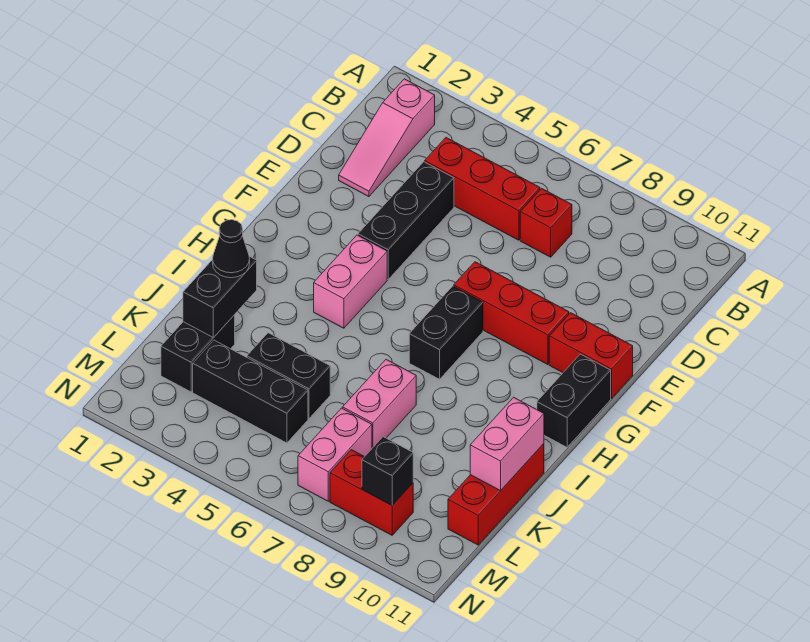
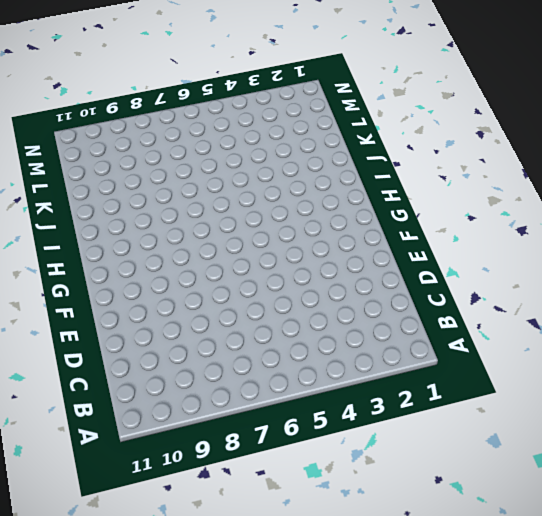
none -> pink 1x3 slope [339,79,435,197]
none -> red 1x3 brick [425,138,540,240]
none -> red 1x1 brick [520,188,572,257]

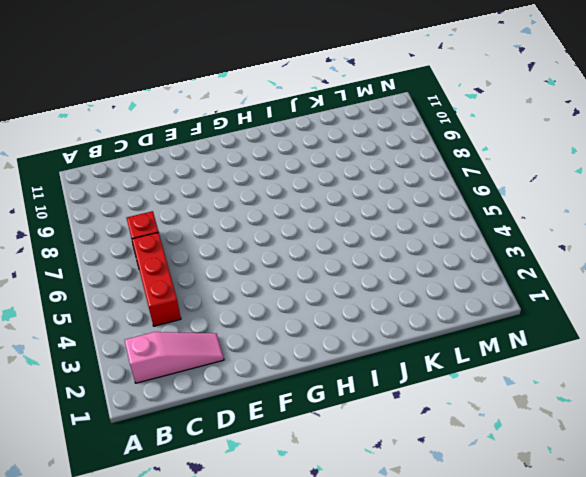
none -> black 1x3 brick [358,162,454,279]
none -> red 1x3 brick [454,262,569,365]
none -> red 1x2 brick [549,313,633,398]

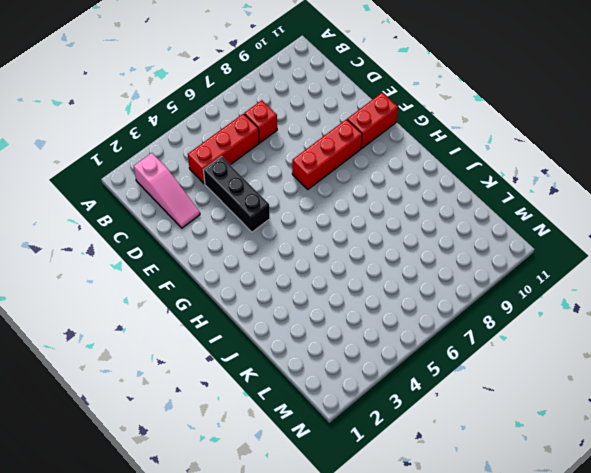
none -> pink 1x2 brick [314,235,387,328]
none -> black 1x2 brick [409,286,483,379]
none -> black 1x2 brick [537,354,611,447]

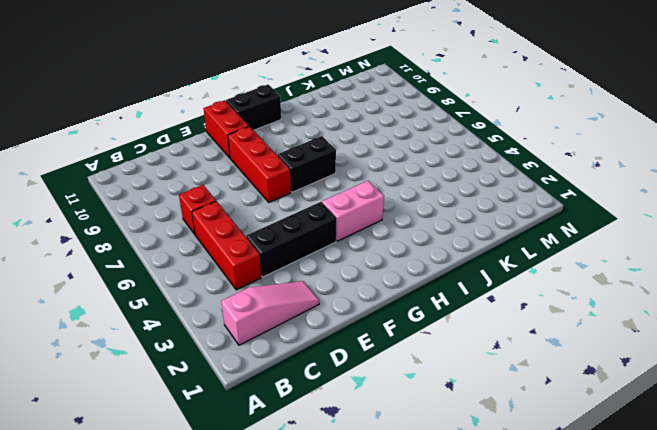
none -> pink 1x2 brick [343,360,416,448]
none -> red 1x3 brick [448,444,544,545]
none -> black 1x2 brick [161,315,235,392]

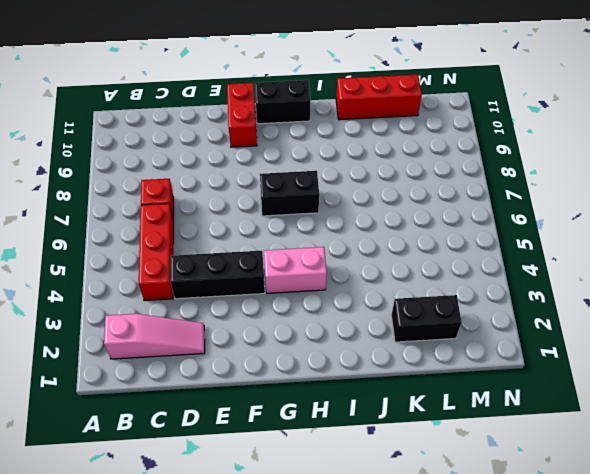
none -> red 1x3 brick [454,262,569,365]
none -> pink 1x2 brick [343,360,416,448]
none -> black 1x2 brick [247,333,330,418]

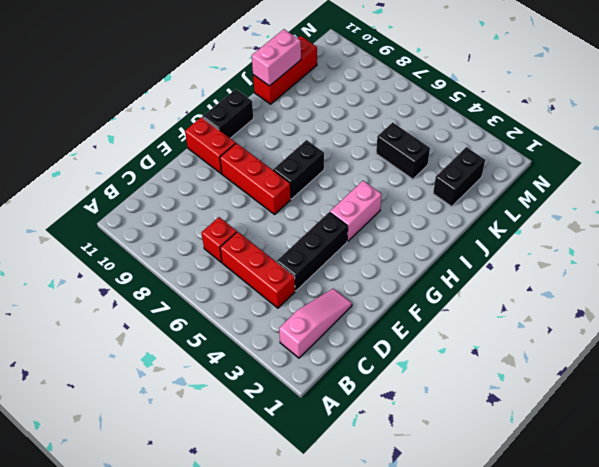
none -> pink 1x2 brick [343,360,416,448]
none -> black 1x3 brick [193,340,308,443]
none -> pink 1x2 brick [298,408,372,501]

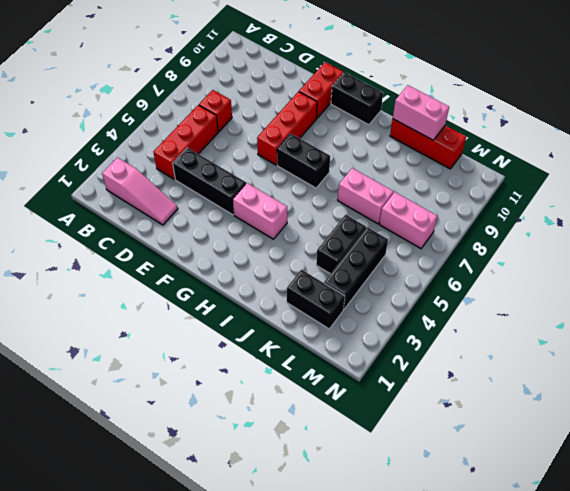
none -> red 1x2 brick [330,450,413,535]
none -> black 1x2 brick [183,256,257,338]
none -> black 1x1 brick [362,437,413,505]

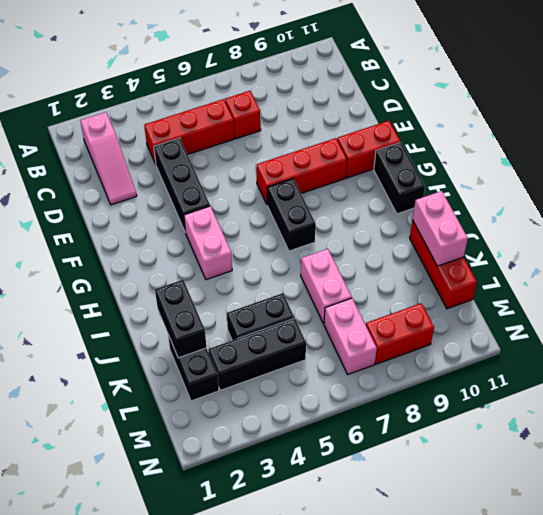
none -> black 1x1 brick [362,437,413,505]
none -> black 1x1 cone [213,220,250,278]

